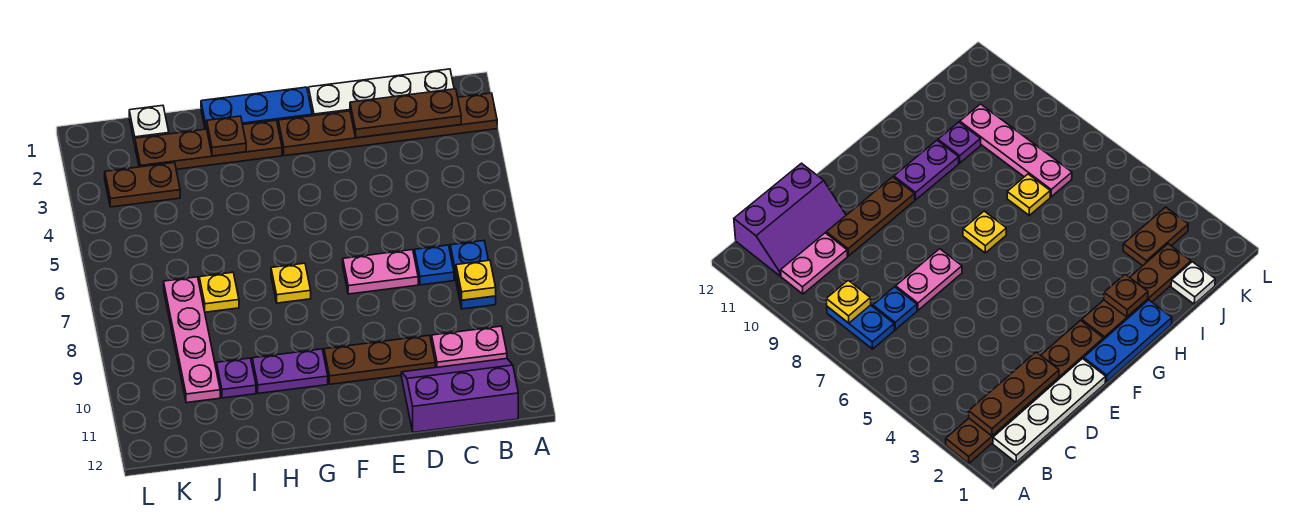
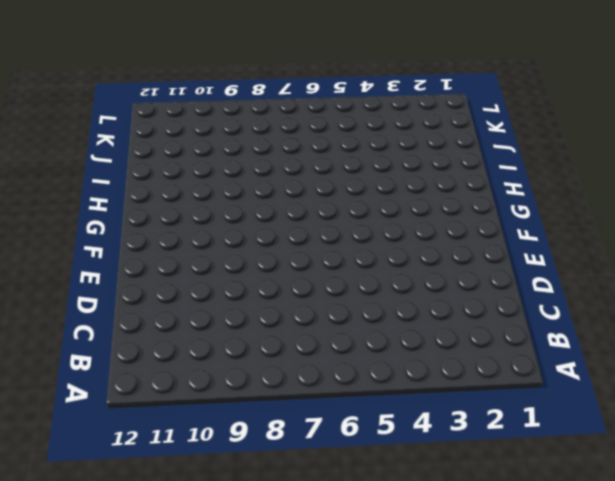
none -> brown 1x6 plate [278,93,497,156]
none -> white 1x4 plate [308,69,454,116]
none -> blue 1x2 plate [450,241,496,309]

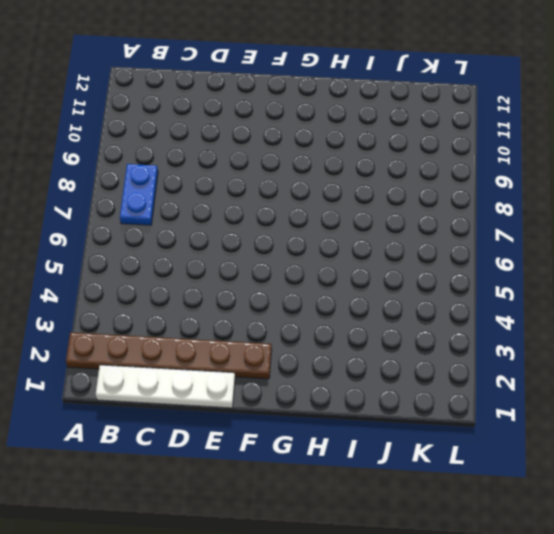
none -> pink 1x2 plate [432,326,507,367]
none -> purple 2x3 slope [401,359,518,432]
none -> blue 1x1 plate [415,245,454,285]

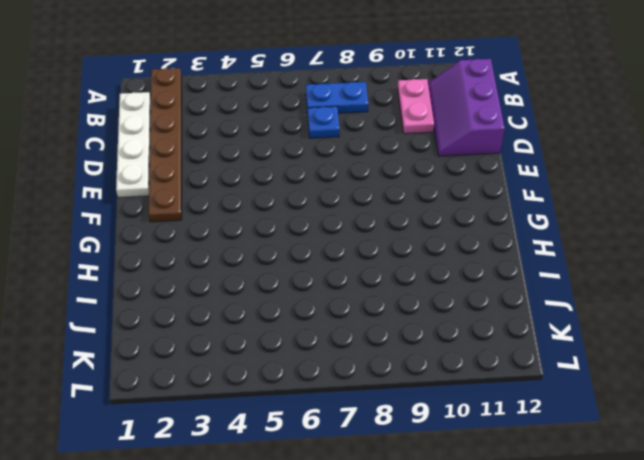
none -> pink 1x2 plate [343,250,418,294]
none -> brown 1x3 plate [324,335,435,384]
none -> blue 1x3 plate [201,87,312,129]

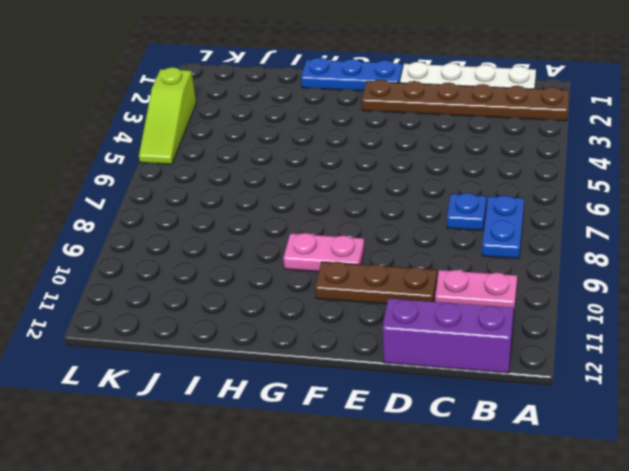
pink 1x2 plate [283,233,365,271] -> pink 1x2 plate moved to [343,250,418,294]
lime 1x3 slope [139,67,196,164] -> none
none -> brown 1x4 plate [135,120,282,169]
none -> yellow 1x1 plate [271,263,311,303]
none -> purple 1x2 plate [252,349,328,393]

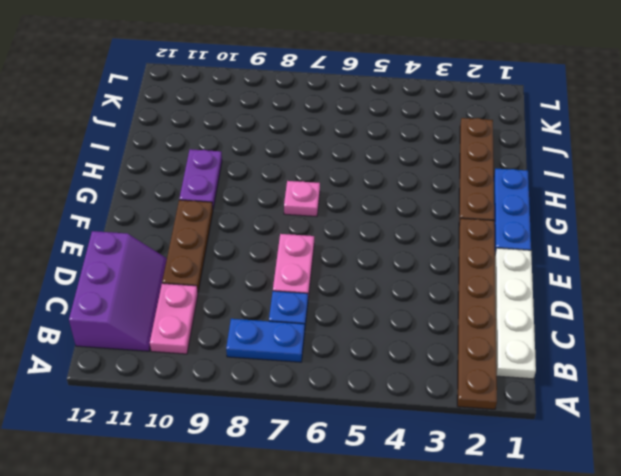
pink 1x1 plate [284,181,320,217] -> yellow 1x1 plate [271,263,311,303]
none -> yellow 1x1 plate [199,272,239,312]
none -> purple 1x1 plate [216,358,256,398]
none -> white 1x1 plate [129,105,169,144]

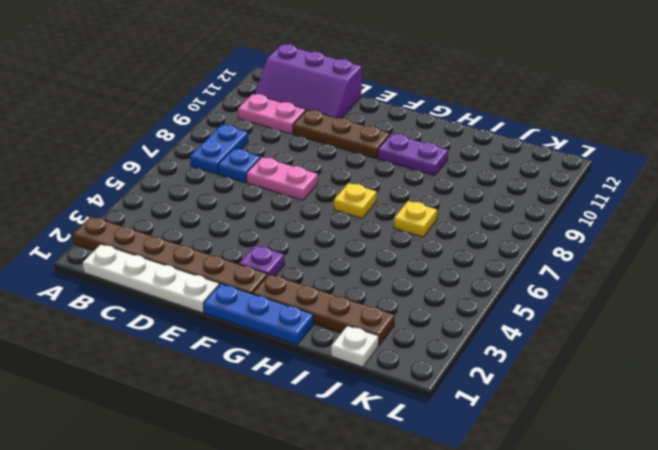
purple 1x1 plate [239,245,284,276] -> purple 1x1 plate moved to [216,358,256,398]
none -> brown 1x2 plate [105,163,180,207]
none -> pink 1x4 plate [164,277,220,403]
none -> brown 1x3 plate [350,89,461,138]

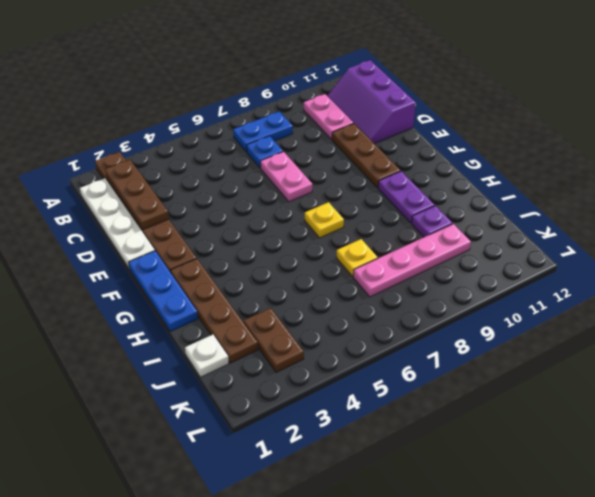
none -> yellow 1x1 plate [456,260,496,300]
none -> brown 1x1 plate [206,116,246,156]

